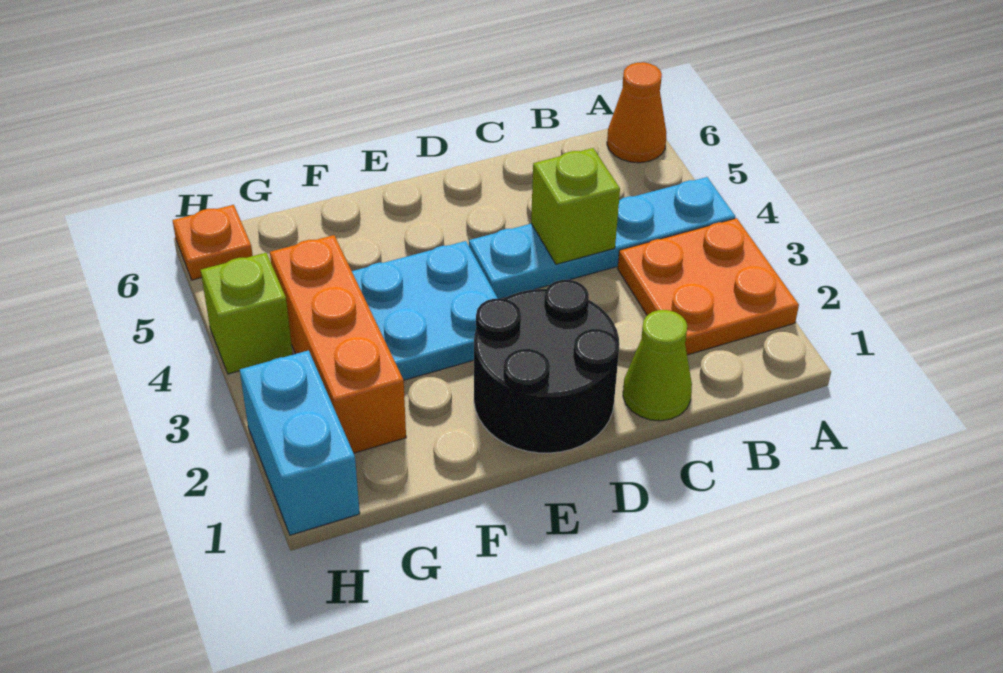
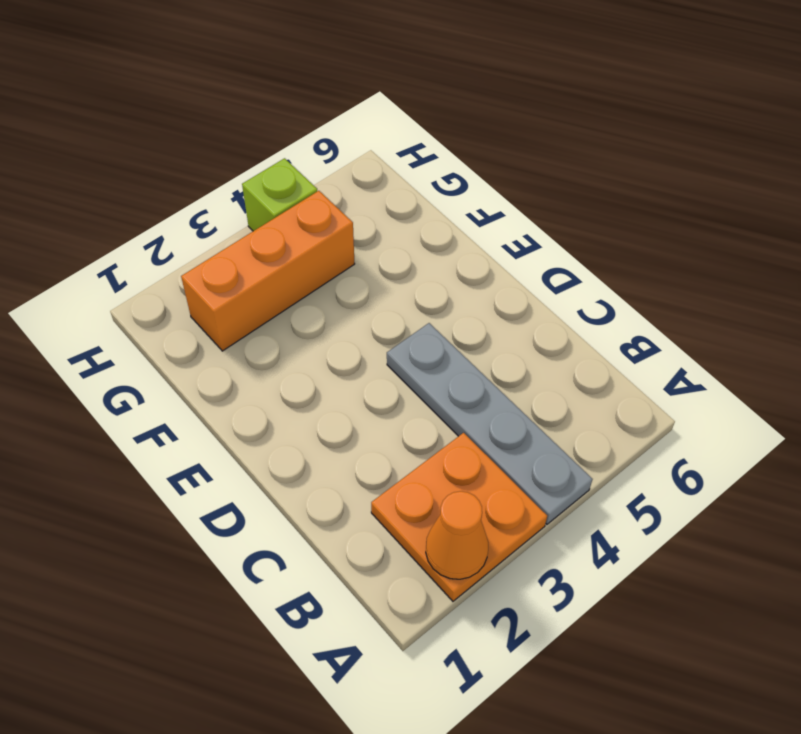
orange 1x1 cone [426,491,488,579] -> orange 1x1 cone moved to [607,62,666,163]
grey 1x4 plate [387,323,593,524] -> cyan 1x4 plate [469,177,735,299]
none -> lime 1x1 cone [623,310,692,421]
none -> black 2x2 round brick [474,280,619,453]

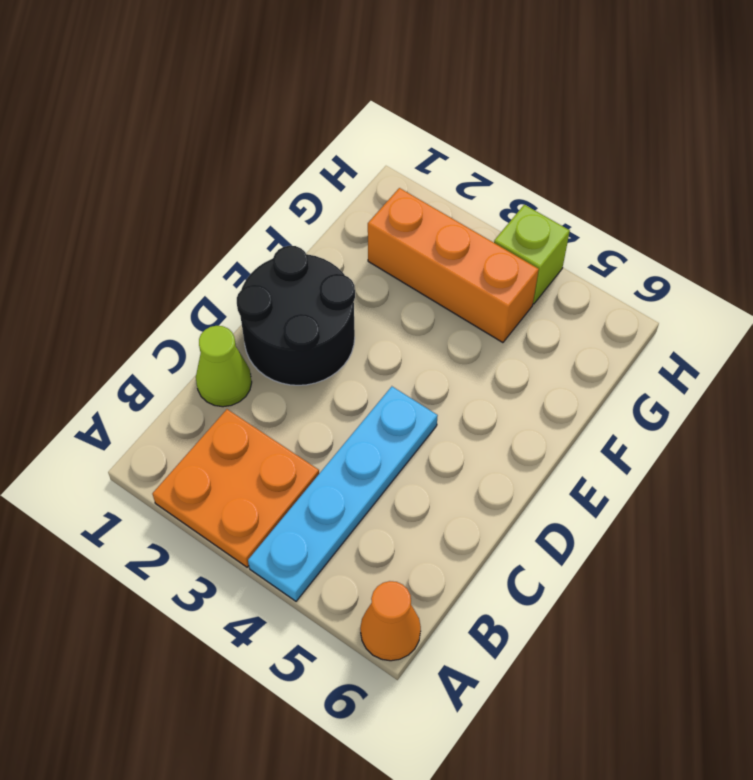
none -> cyan 2x2 plate [352,241,498,380]
none -> cyan 1x2 brick [240,350,360,535]

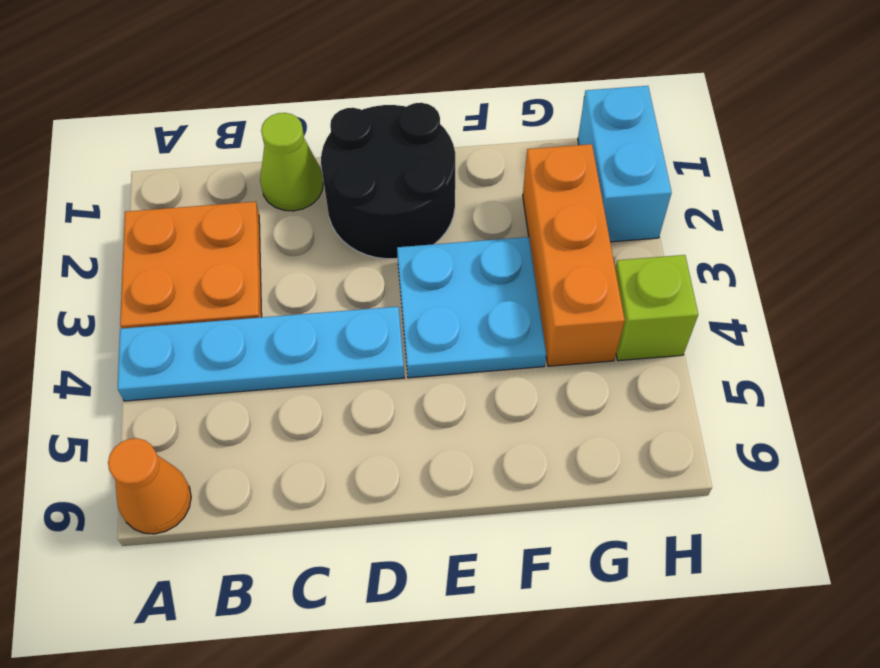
none -> orange 1x1 plate [172,205,253,280]
none -> lime 1x1 brick [531,148,620,264]

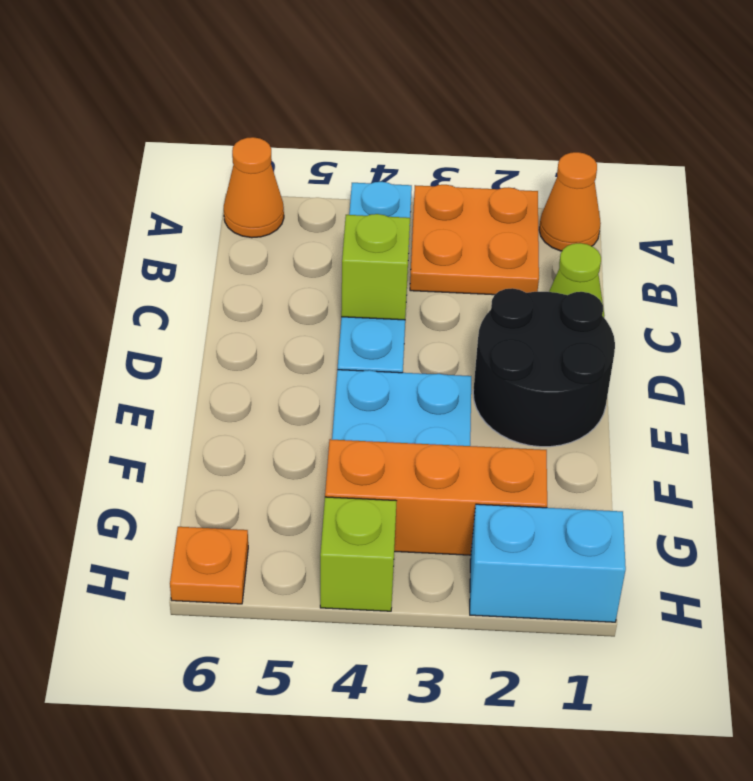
orange 1x1 cone [539,152,601,251] -> none

